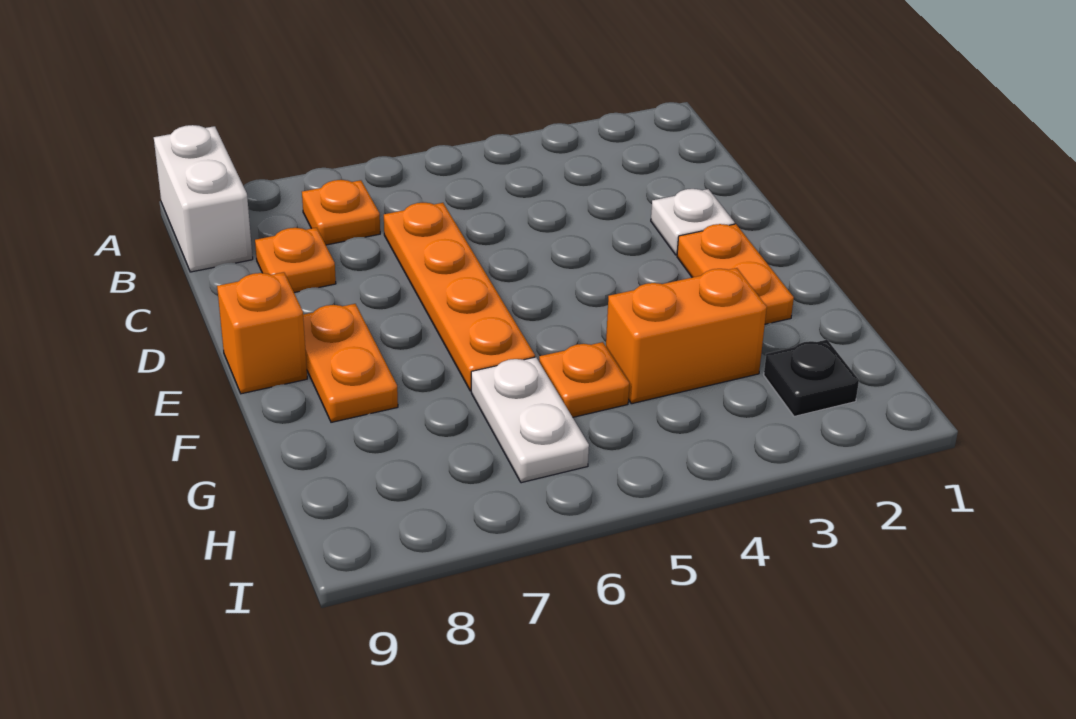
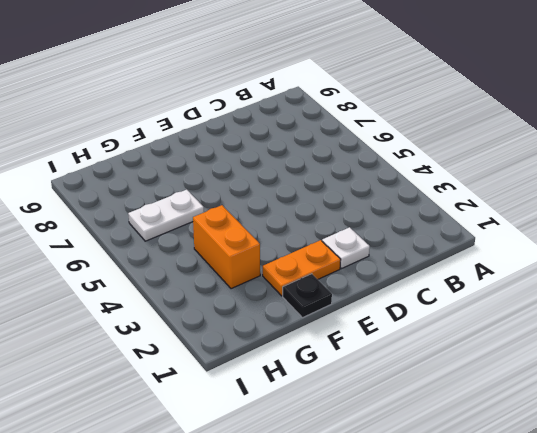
black 1x1 plate [283,274,332,318] -> black 1x1 plate moved to [764,340,859,417]
none -> white 1x2 brick [154,125,253,272]
none -> orange 1x1 plate [302,180,380,245]
none -> orange 1x4 plate [384,203,535,391]

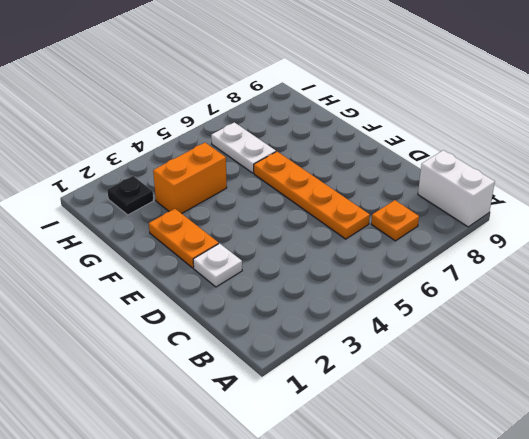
none -> orange 1x1 plate [255,228,336,293]
none -> orange 1x2 plate [303,304,398,422]
none -> orange 1x1 brick [217,272,307,394]

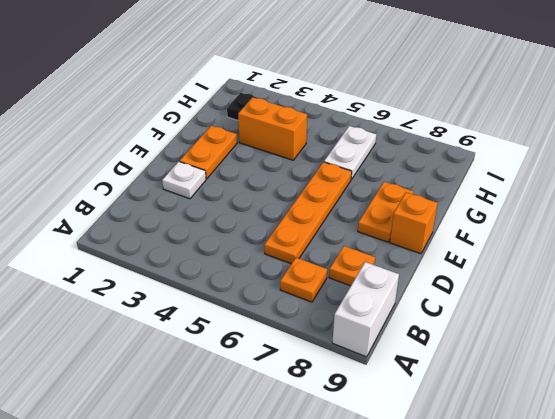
none -> orange 1x1 plate [539,342,629,417]

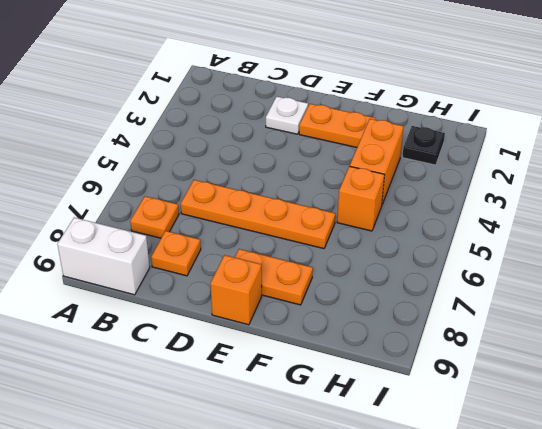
orange 1x1 brick [337,166,384,231] -> orange 1x1 plate [539,342,629,417]
none -> white 1x2 plate [471,357,589,483]

